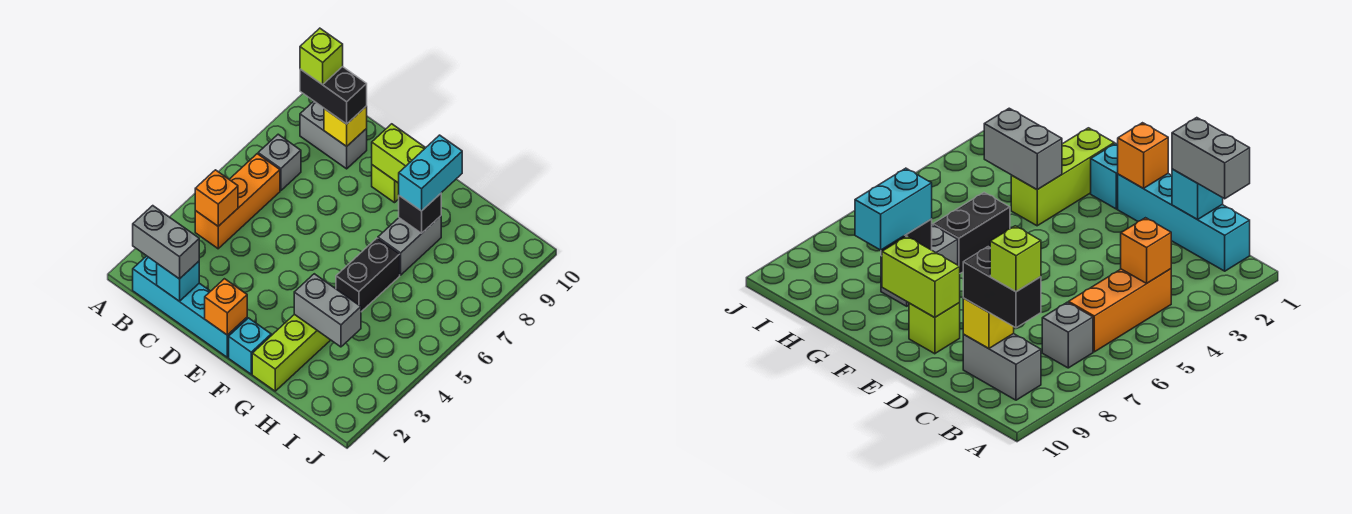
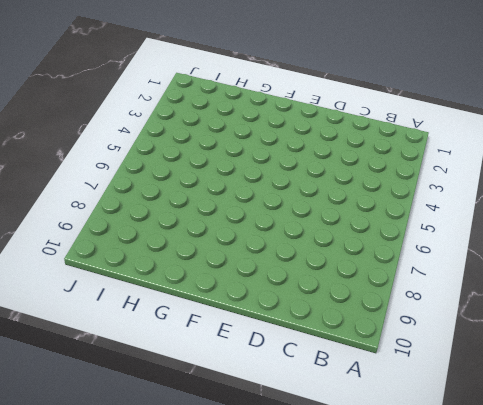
none -> cyan 1x4 brick [133,256,247,357]
none -> orange 1x3 brick [195,154,280,249]
none -> grey 1x1 brick [258,134,301,191]

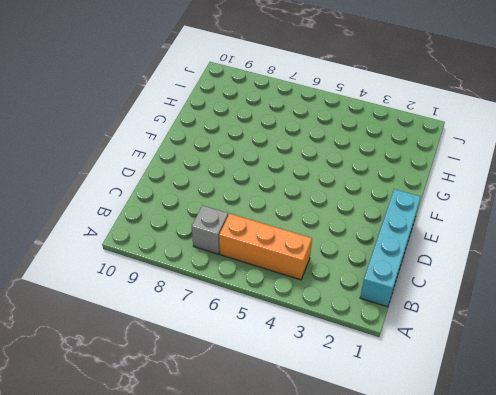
none -> grey 1x2 brick [300,101,367,169]
none -> lime 1x1 brick [372,165,399,203]
none -> cyan 1x1 brick [229,318,271,374]

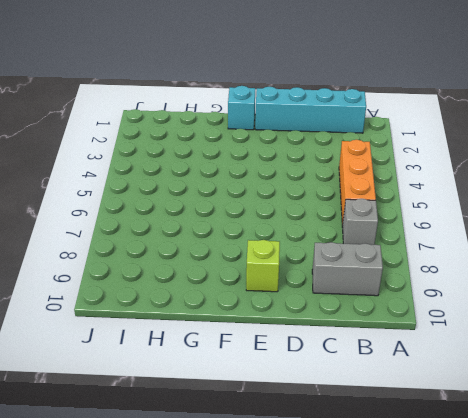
none -> lime 1x3 brick [252,314,330,391]
none -> black 1x2 brick [336,238,400,312]
none -> grey 1x2 brick [378,216,441,275]

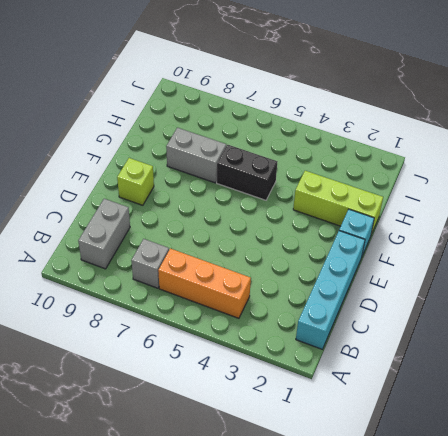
none -> orange 1x1 brick [195,170,238,226]
none -> cyan 1x1 brick [157,261,199,301]
none -> yellow 1x1 brick [324,106,367,146]

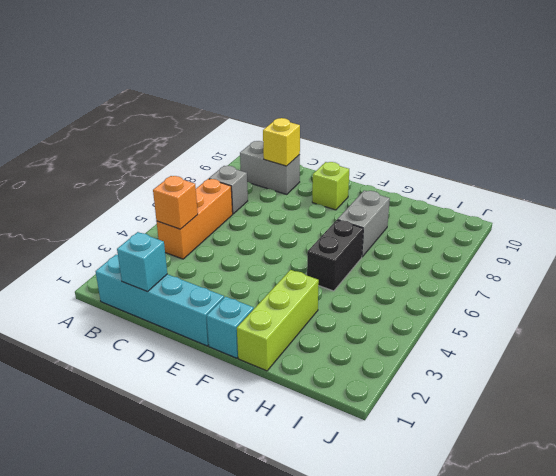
none -> orange 1x1 brick [205,279,247,335]
none -> lime 1x2 brick [372,124,425,183]
none -> grey 1x2 brick [294,274,361,347]

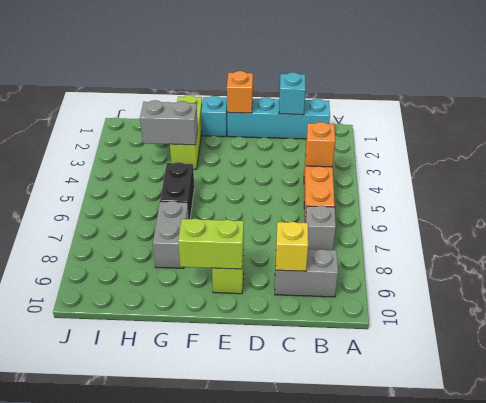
none -> black 1x1 brick [399,194,441,233]
none -> grey 1x2 brick [133,206,199,279]
none -> black 1x2 brick [300,67,367,124]

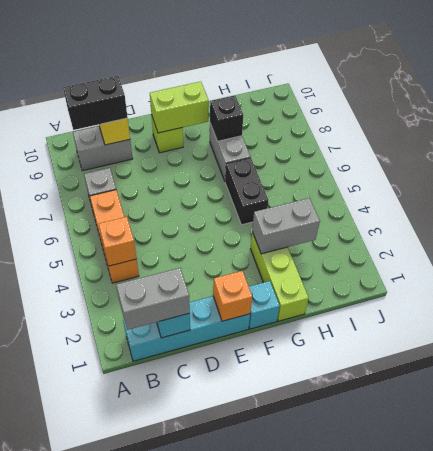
none -> cyan 1x2 brick [399,135,462,211]
none -> lime 1x1 brick [300,28,343,85]

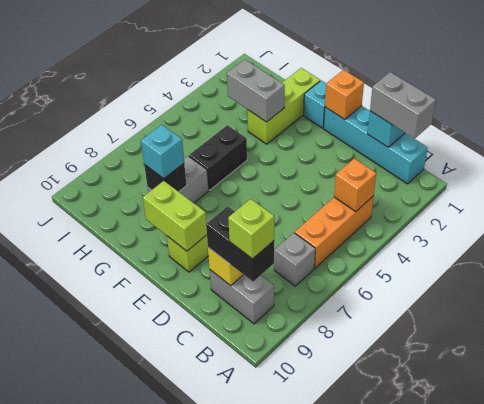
cyan 1x1 brick [141,125,184,179] -> cyan 1x2 brick [399,135,462,211]

